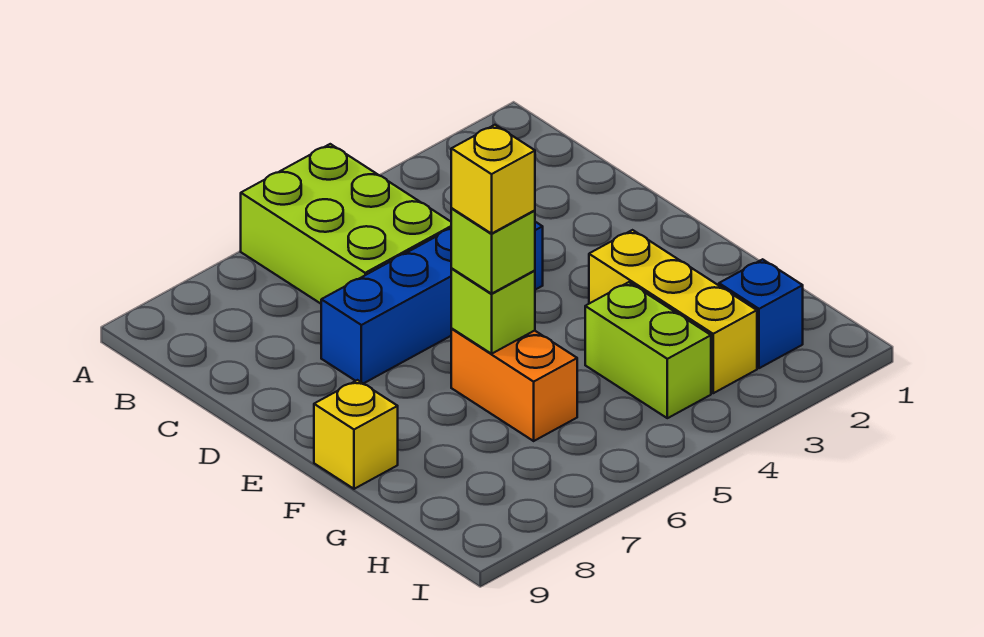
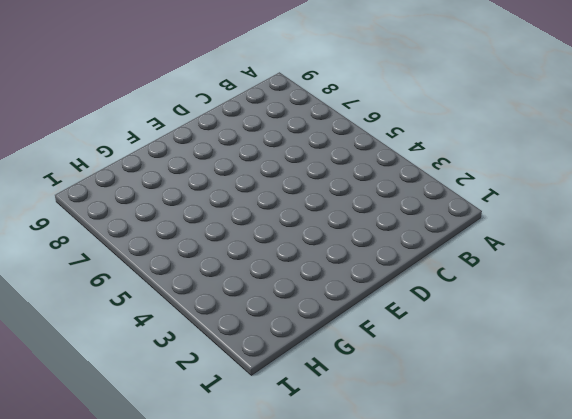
none -> lime 2x3 brick [241,144,451,304]
none -> blue 1x4 brick [321,222,543,384]

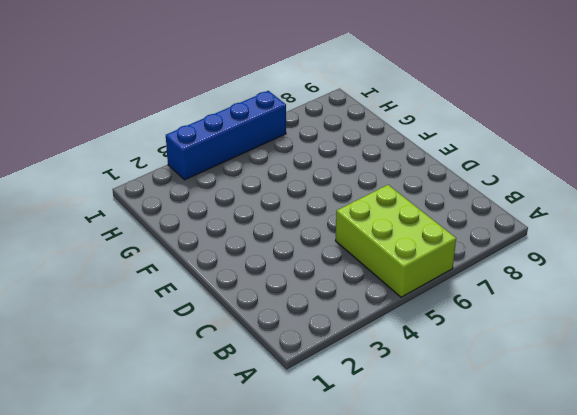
blue 1x4 brick [166,91,286,180] -> blue 1x4 brick moved to [321,222,543,384]
none -> yellow 1x3 brick [589,230,757,393]
none -> orange 1x2 brick [451,329,577,441]

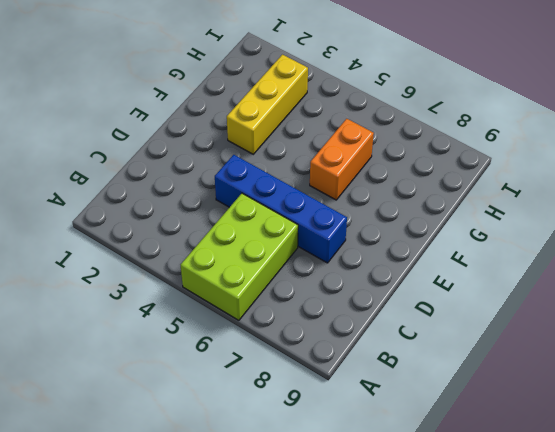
none -> yellow 1x1 brick [314,380,398,489]
none -> lime 1x2 brick [585,282,711,418]

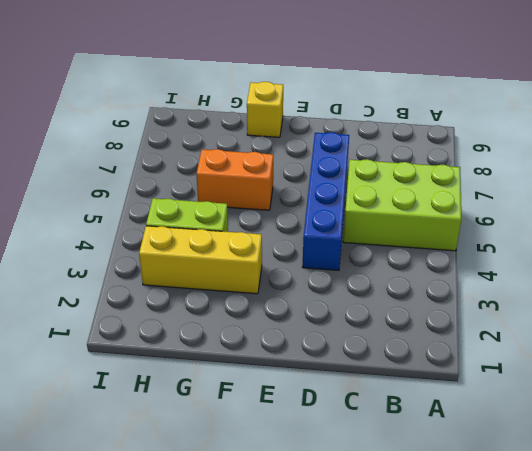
none -> blue 1x1 brick [719,259,803,368]
none -> lime 1x1 brick [451,269,535,354]

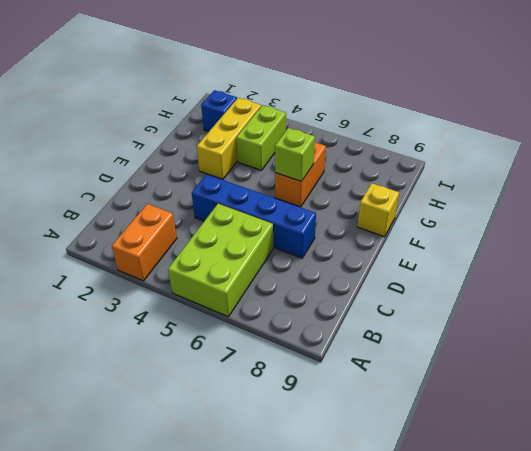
orange 1x2 brick [112,204,177,281] -> none
none -> lime 1x1 brick [451,209,535,294]
none -> yellow 1x1 brick [451,125,535,234]

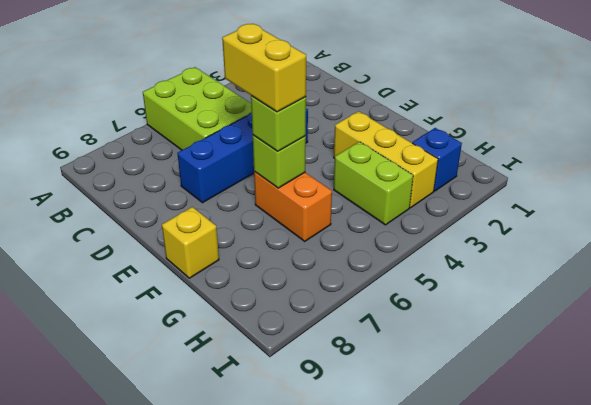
yellow 1x2 brick [222,24,306,112] -> yellow 1x1 brick [451,125,535,234]

